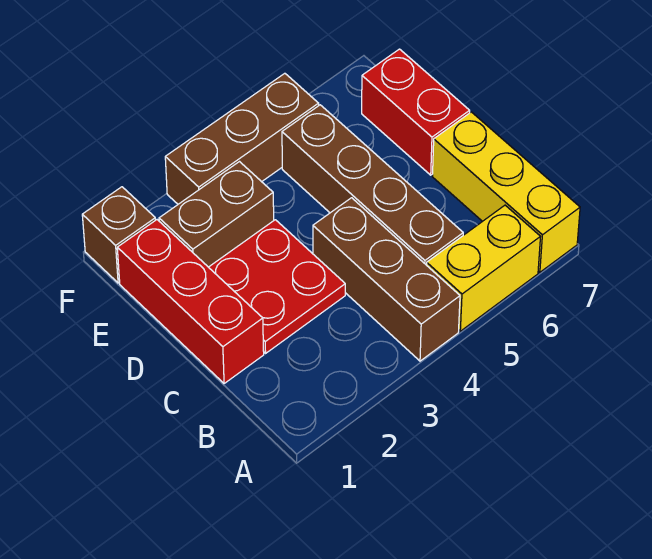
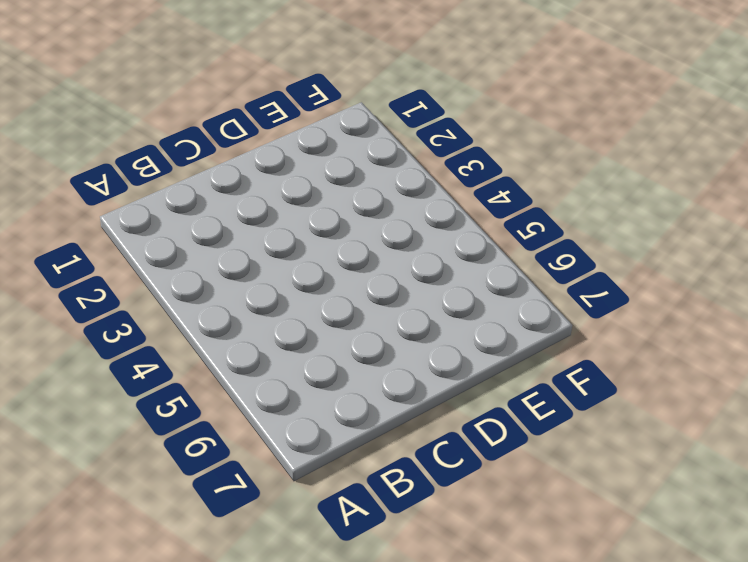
none -> brown 1x3 brick [313,198,460,361]
none -> yellow 1x2 brick [427,205,540,331]

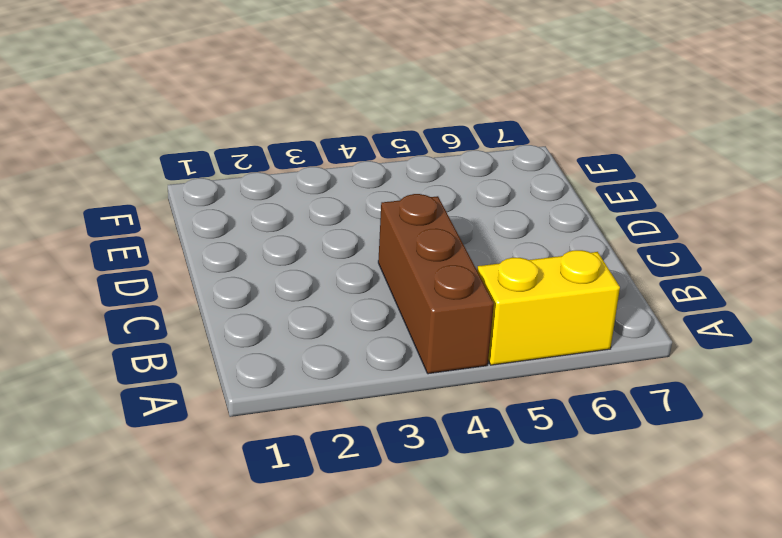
none -> yellow 1x3 brick [432,112,580,272]
none -> brown 1x4 brick [282,105,463,265]

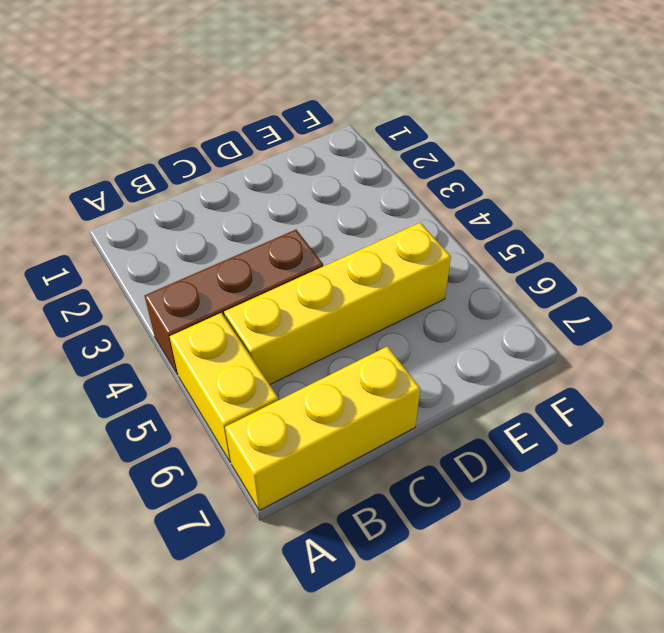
yellow 1x4 brick [224,223,451,385] -> brown 1x4 brick [282,105,463,265]
none -> red 1x3 brick [117,220,264,384]
none -> red 2x2 plate [209,220,345,353]

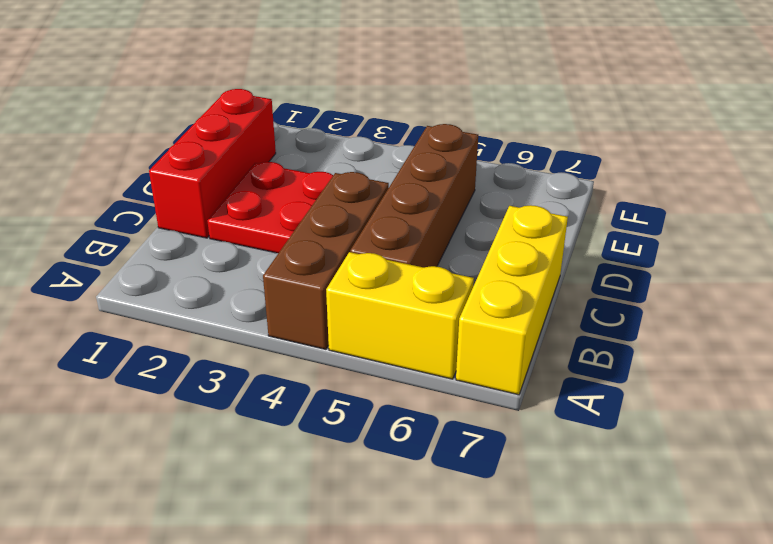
none -> red 1x2 brick [362,49,470,175]
none -> brown 1x2 brick [159,162,274,267]

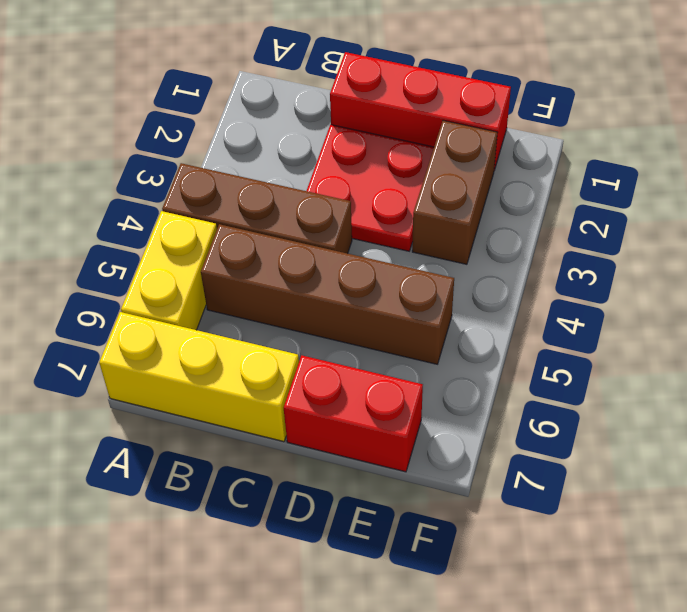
none -> brown 1x1 brick [82,187,155,283]
none -> brown 1x3 brick [165,73,319,204]

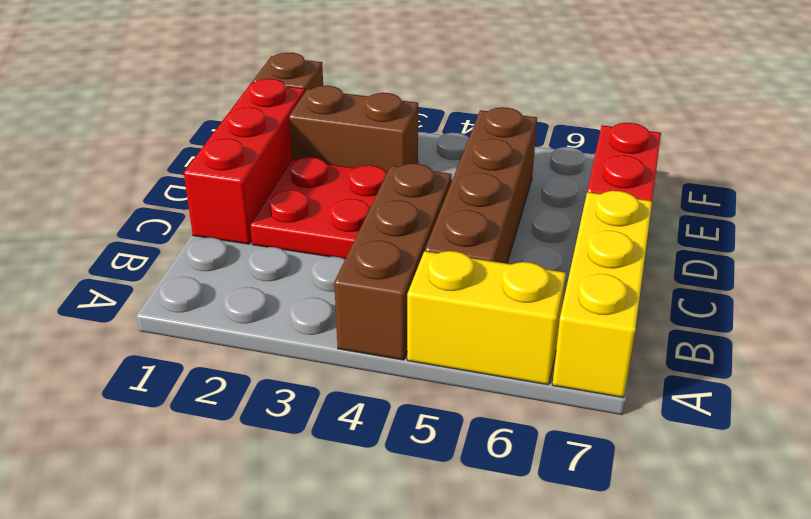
none -> brown 1x3 brick [165,73,319,204]

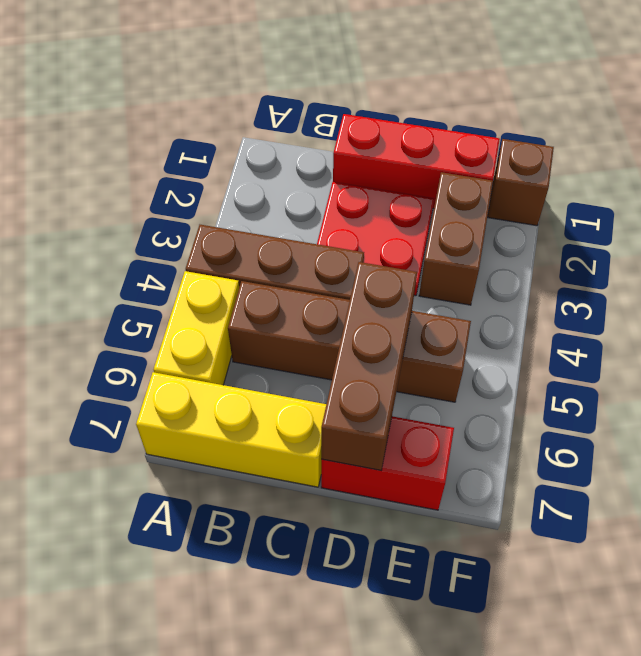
brown 1x3 brick [321,262,417,470] -> brown 1x3 brick moved to [165,73,319,204]

